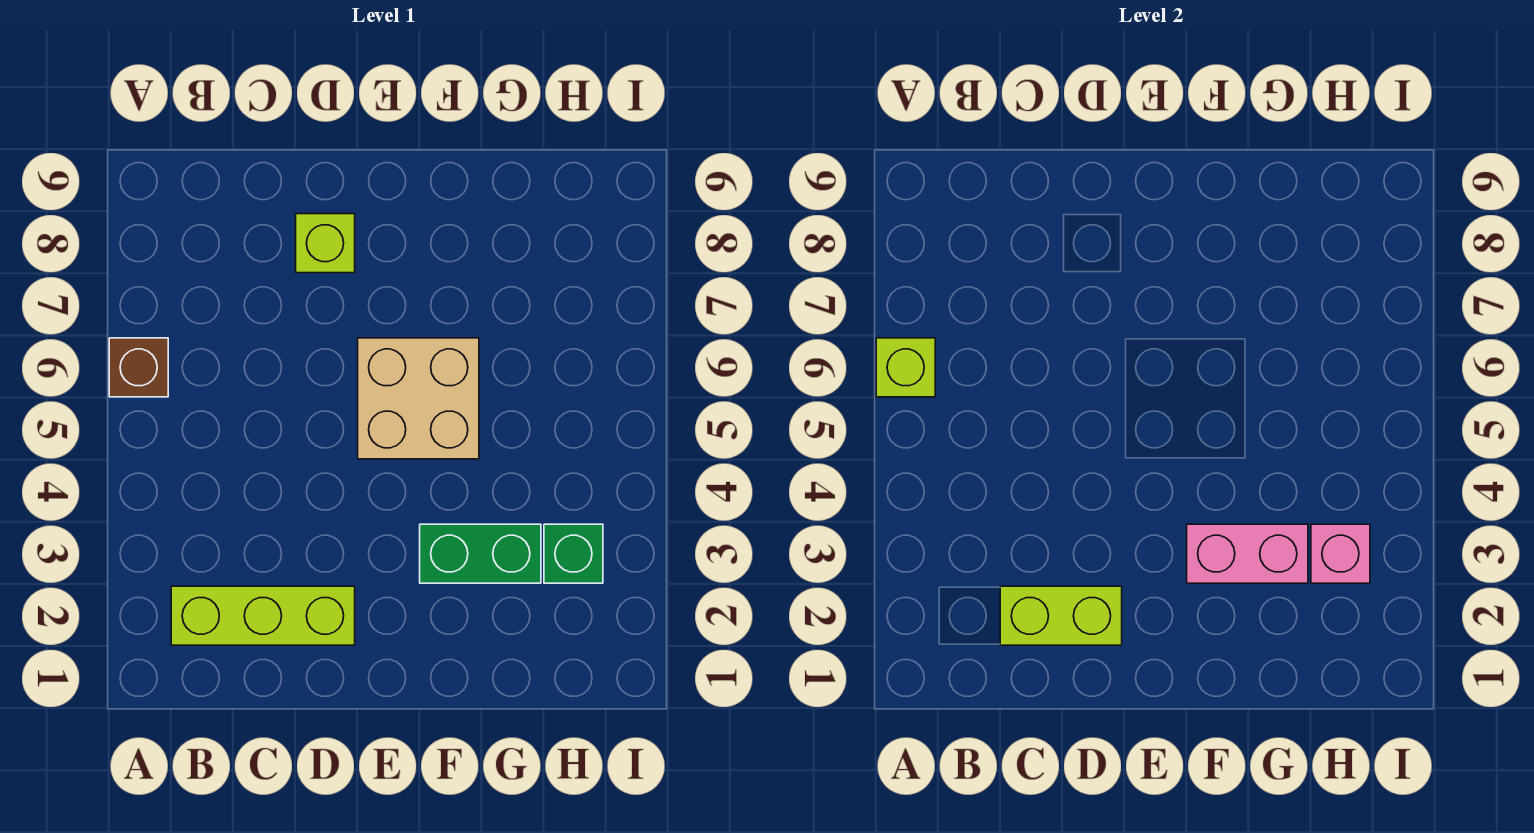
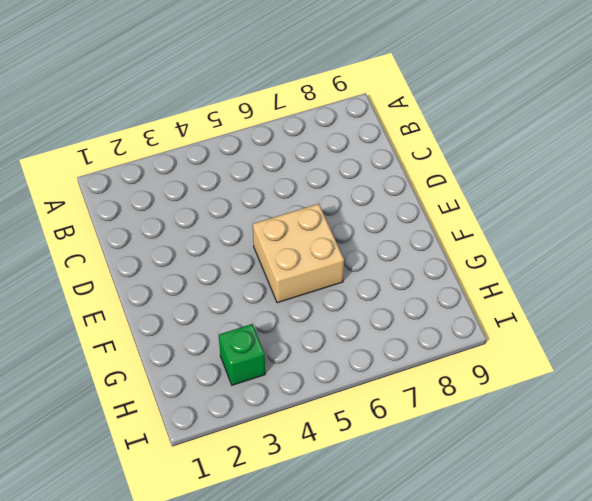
none -> brown 1x1 brick [109,338,168,397]
none -> lime 1x3 brick [171,586,355,645]

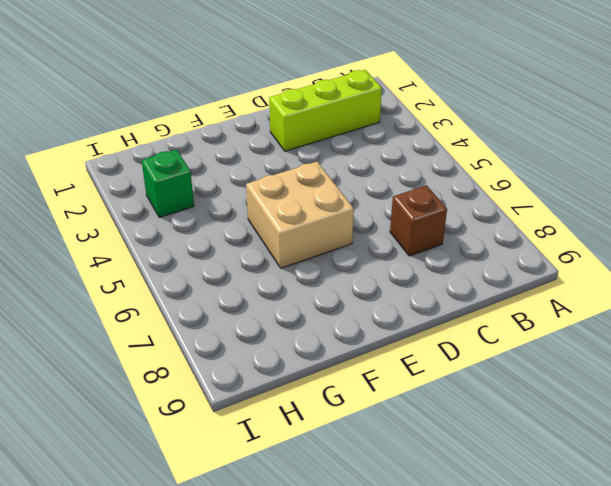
brown 1x1 brick [390,185,447,256] -> brown 1x1 brick moved to [109,338,168,397]
none -> lime 1x1 brick [296,214,355,273]
none -> green 1x2 brick [420,524,541,583]

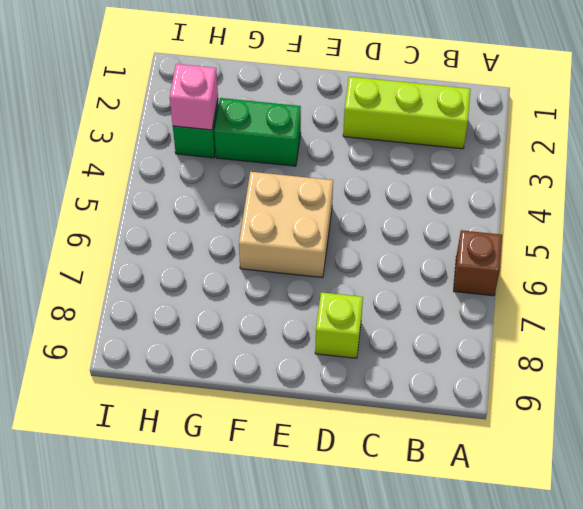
none -> lime 1x1 brick [876,338,935,397]
none -> lime 1x2 brick [1000,586,1122,645]

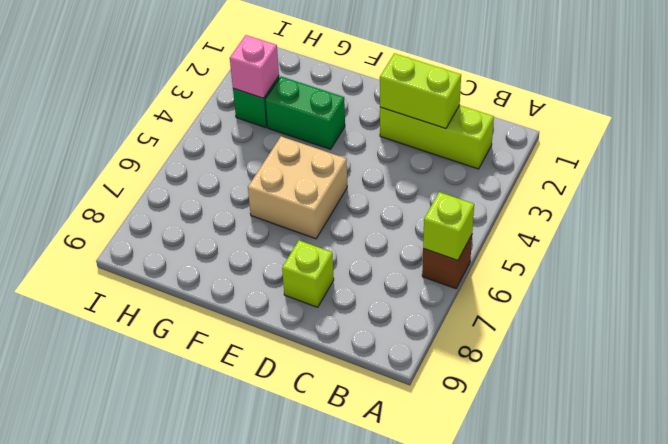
none -> pink 1x2 brick [1187,524,1308,583]

